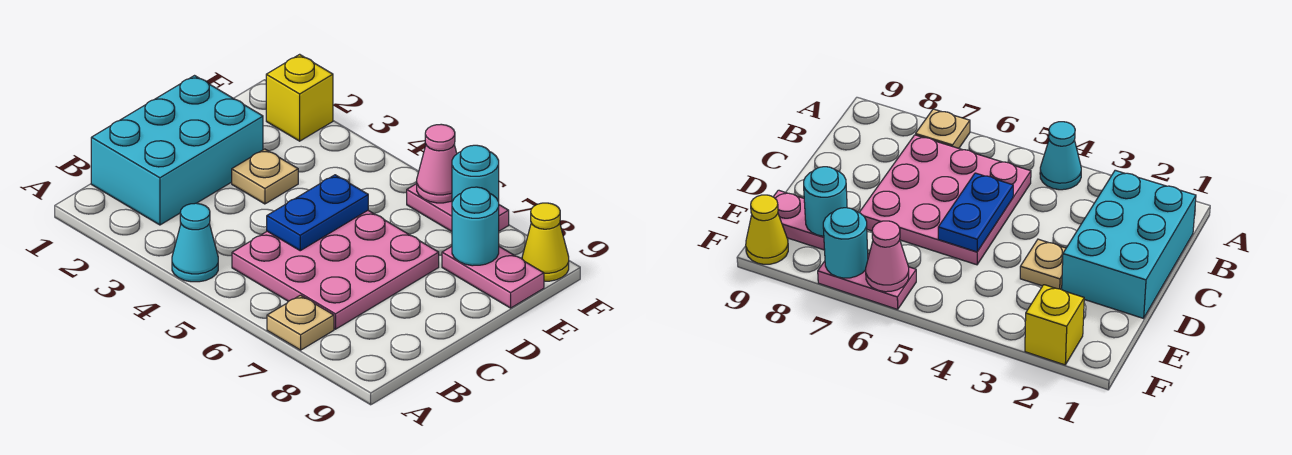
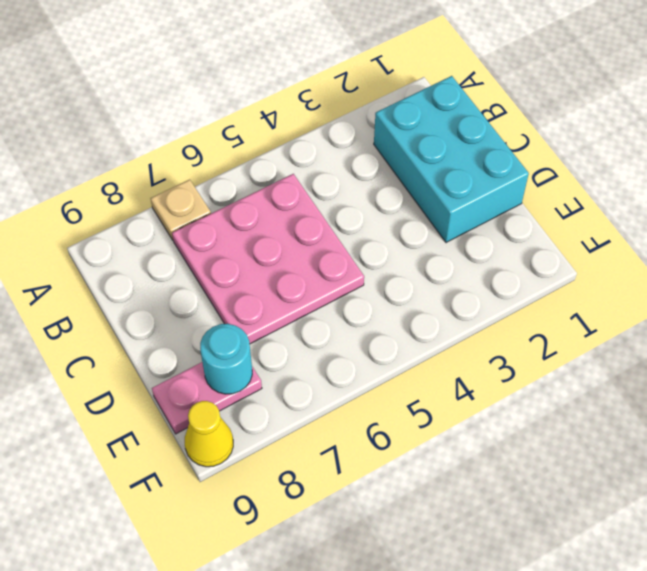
none -> cyan 1x1 cone [172,203,218,282]
none -> tan 1x1 plate [232,149,298,204]
none -> yellow 1x1 brick [266,54,333,141]

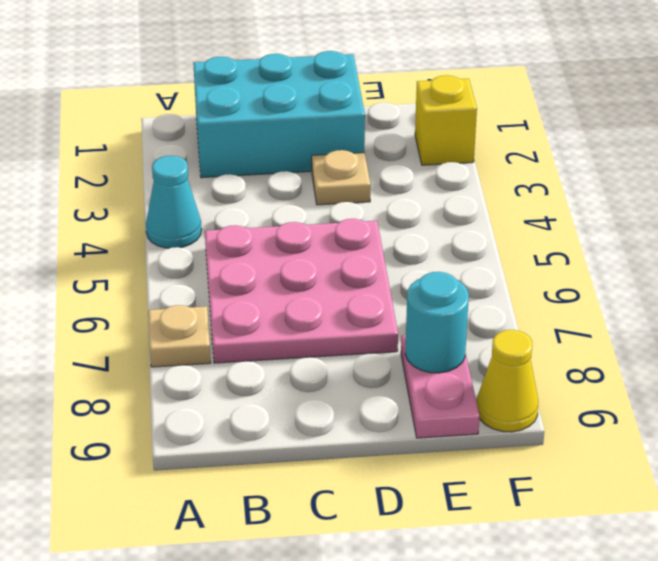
none -> pink 1x2 plate [407,184,509,231]
none -> blue 1x2 plate [267,175,368,251]
none -> pink 1x1 cone [417,124,457,203]

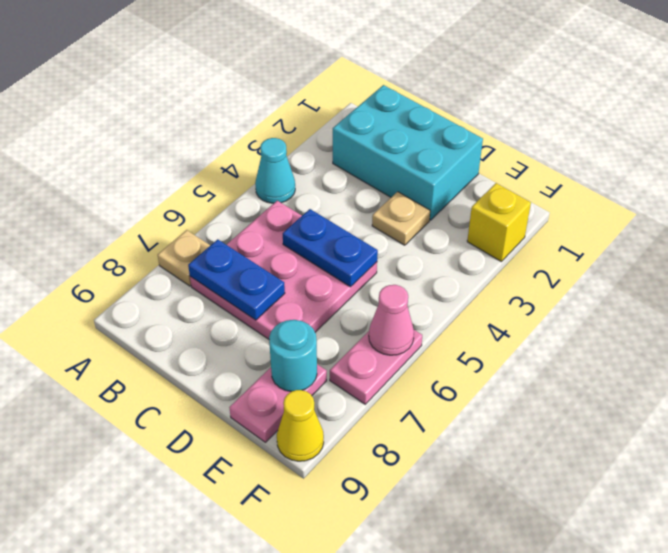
blue 1x2 plate [188,239,285,320] -> none
none -> cyan 1x1 round brick [452,145,499,202]

